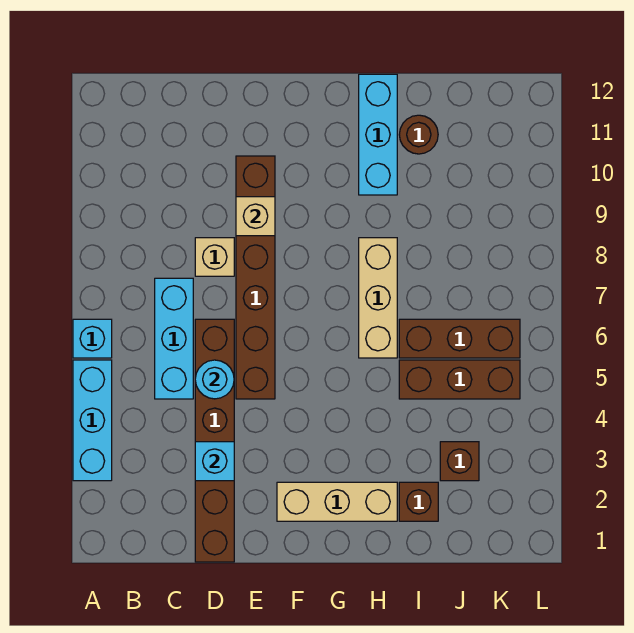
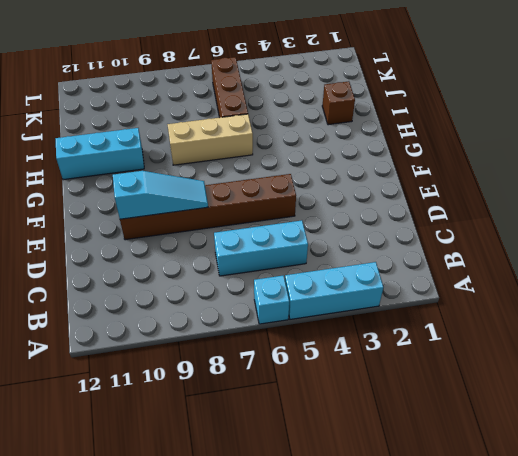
cyan 1x3 slope [113,171,208,219] -> tan 1x1 brick [236,197,275,236]
none -> brown 1x6 brick [195,319,234,562]
none -> tan 1x1 brick [195,238,234,276]
none -> tan 1x3 brick [277,482,397,521]

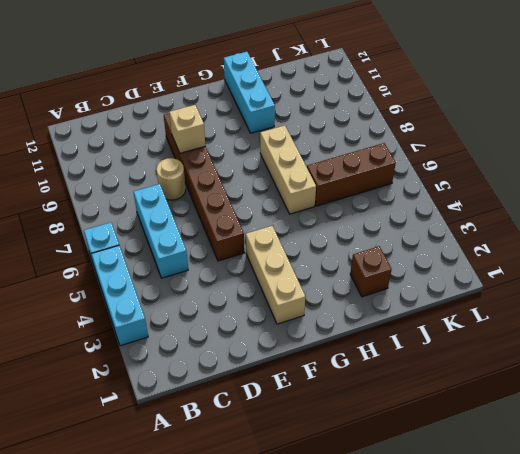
tan 1x1 round brick [156,158,186,200] -> tan 1x1 brick [195,238,234,276]
tan 1x3 brick [245,226,305,324] -> tan 1x3 brick turned to [277,482,397,521]
none -> brown 1x6 brick [195,319,234,562]
none -> brown 1x3 brick [399,360,520,399]
none -> brown 1x1 round brick [399,115,438,154]

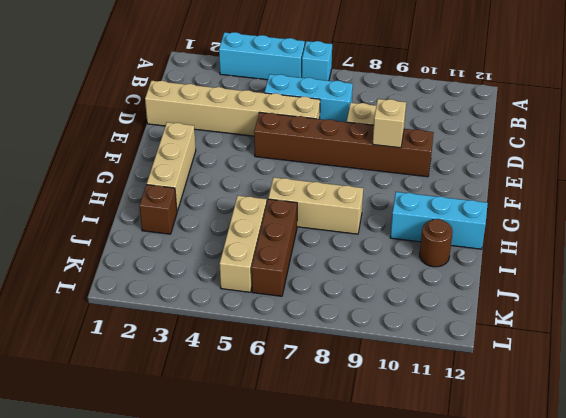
tan 1x6 brick [145,81,320,136] -> brown 1x6 brick [195,319,234,562]
tan 1x3 brick [220,196,267,292] -> brown 1x3 brick [399,360,520,399]
none -> brown 1x1 brick [440,442,479,481]
none -> cyan 1x1 brick [195,442,234,481]
none -> cyan 1x1 round brick [195,360,234,399]

